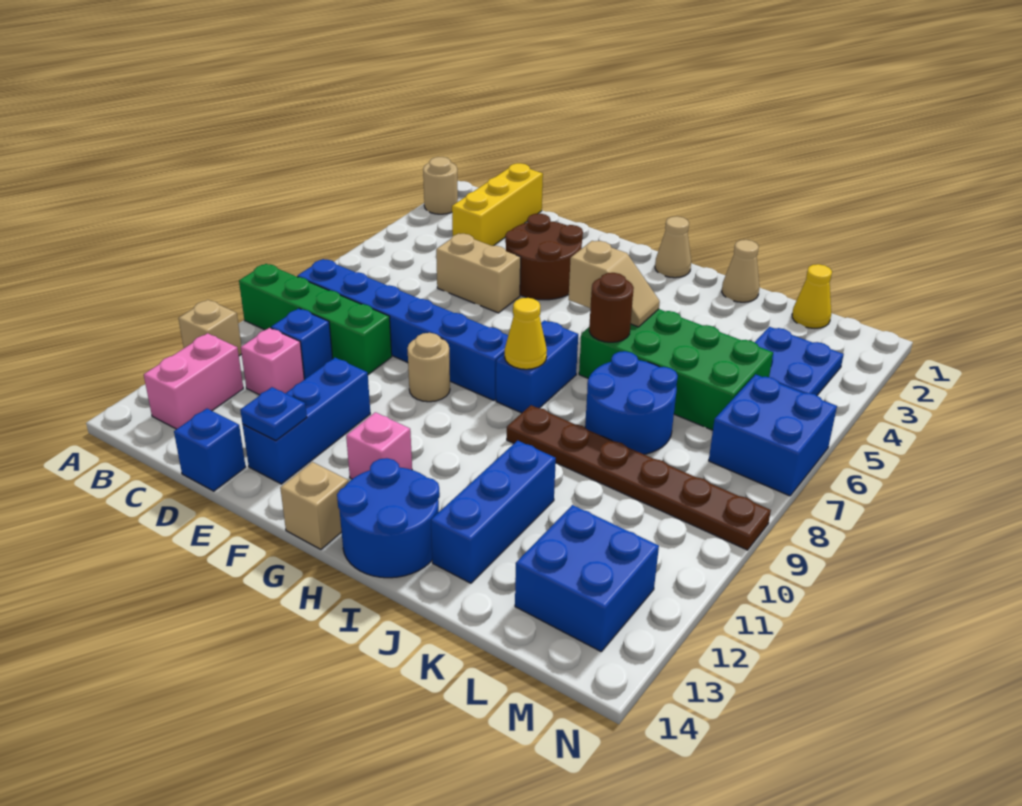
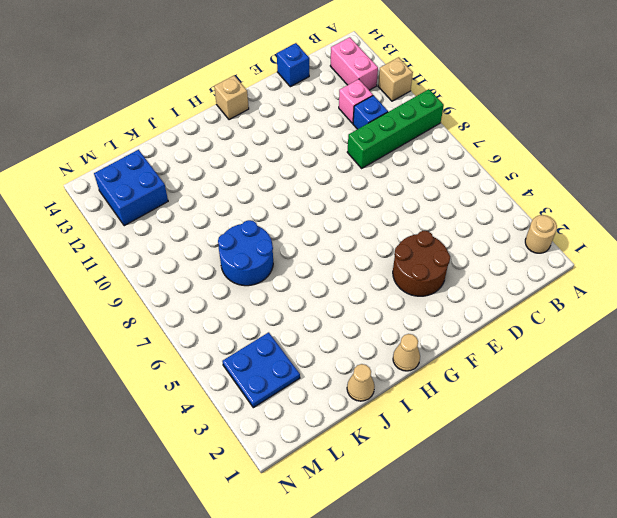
none -> blue 1x6 brick [297,259,508,400]
none -> yellow 1x3 brick [452,163,543,246]
none -> tan 1x2 brick [436,233,521,313]
none -> blue 1x3 brick [243,358,370,484]

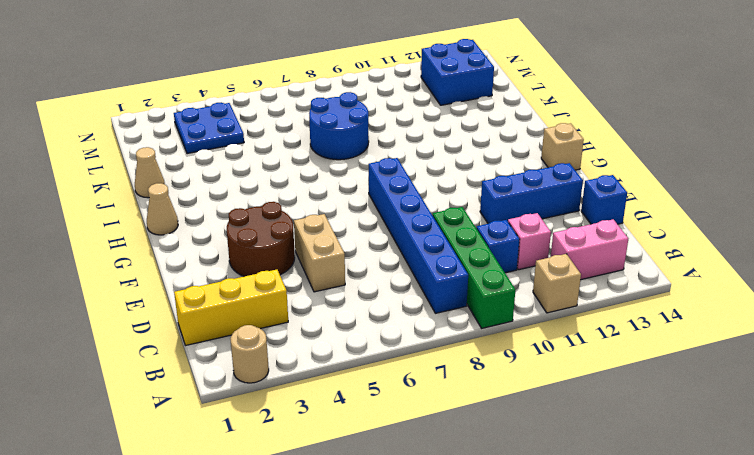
none -> tan 1x1 round brick [408,333,450,402]
none -> pink 1x1 brick [346,412,412,479]
none -> blue 1x2 brick [496,320,578,413]
none -> blue 2x2 round brick [337,458,440,578]

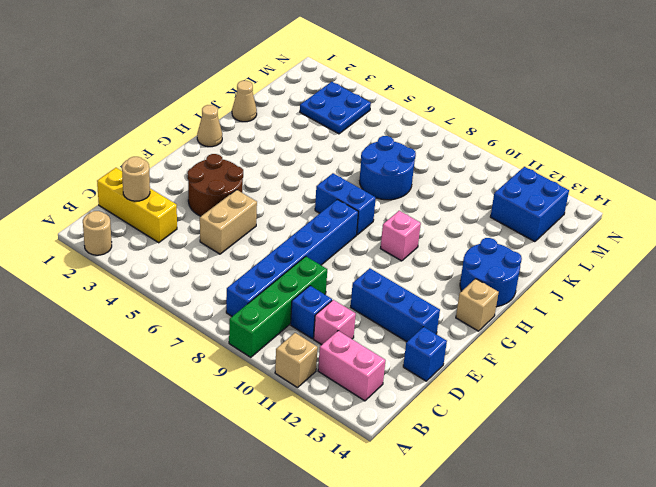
tan 1x1 round brick [122,157,150,201] -> tan 1x1 round brick moved to [408,333,450,402]
pink 1x1 brick [380,211,421,261] -> pink 1x1 brick moved to [346,412,412,479]
none -> green 2x4 brick [579,309,773,430]
none -> brown 1x6 plate [507,405,771,550]
none -> blue 1x3 brick [431,441,556,583]
none -> yellow 1x1 cone [792,264,832,328]

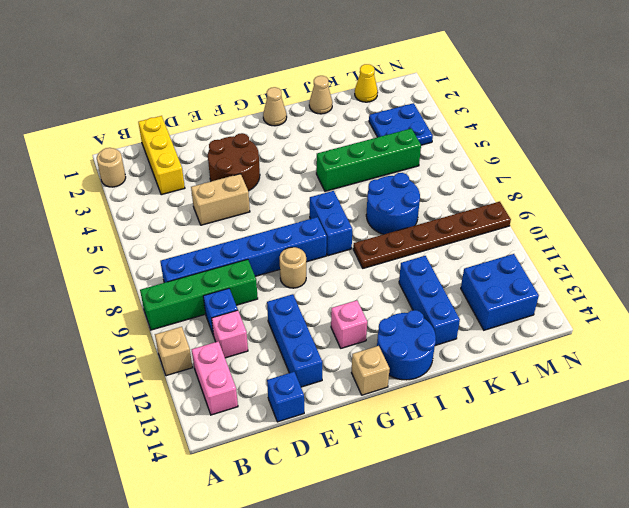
green 1x4 brick [316,129,421,191] -> green 2x4 brick [579,309,773,430]
none -> blue 2x2 brick [709,374,837,496]
none -> blue 1x1 plate [240,387,307,441]
none -> tan 1x2 slope [569,241,660,327]
none -> yellow 1x1 cone [505,298,547,369]

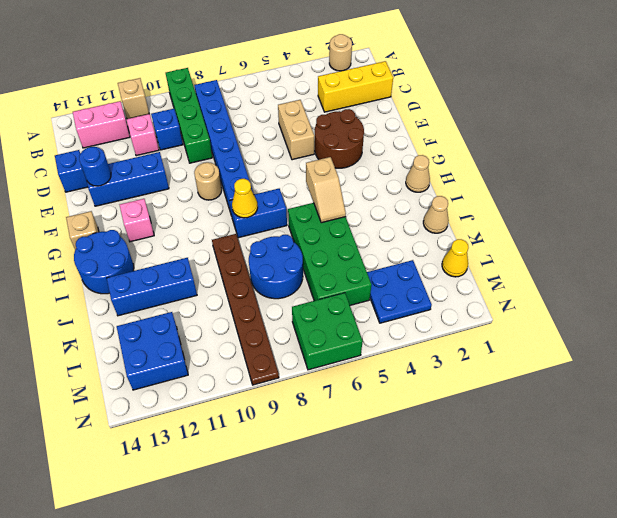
blue 1x1 round brick [79,147,111,186] -> blue 1x1 plate [240,387,307,441]
green 2x2 brick [292,293,363,370] -> blue 2x2 brick [709,374,837,496]
none -> brown 1x1 round brick [589,273,634,342]

